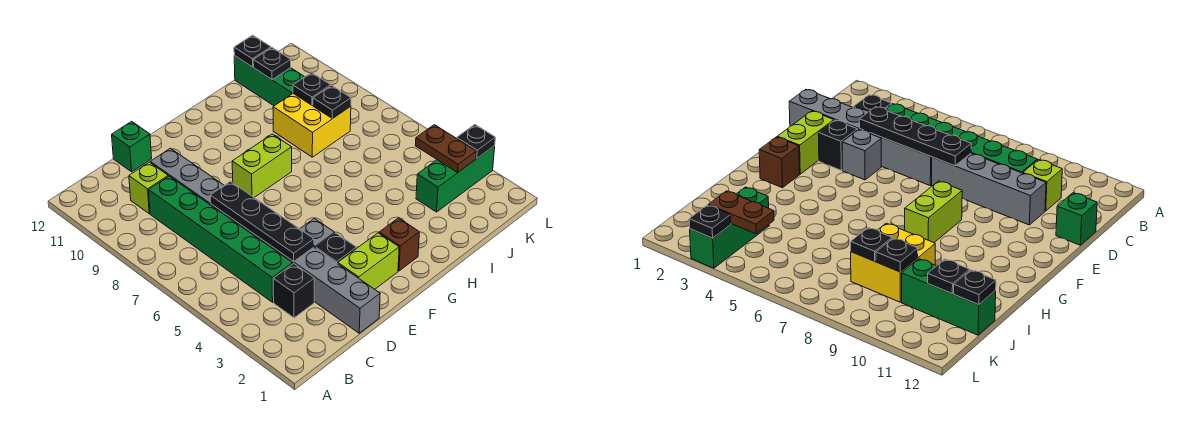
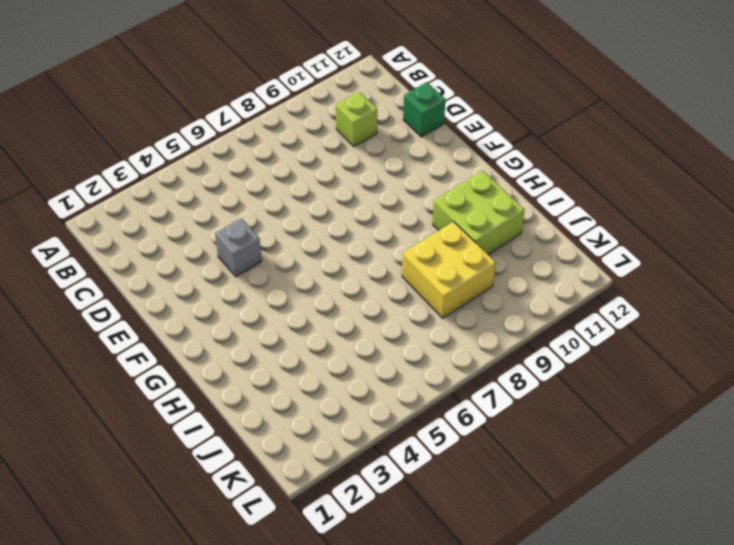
lime 2x2 brick [433,171,524,255] -> none
none -> black 1x1 brick [273,264,315,318]
none -> green 1x6 brick [149,176,293,302]
none -> grey 1x6 brick [231,218,380,333]

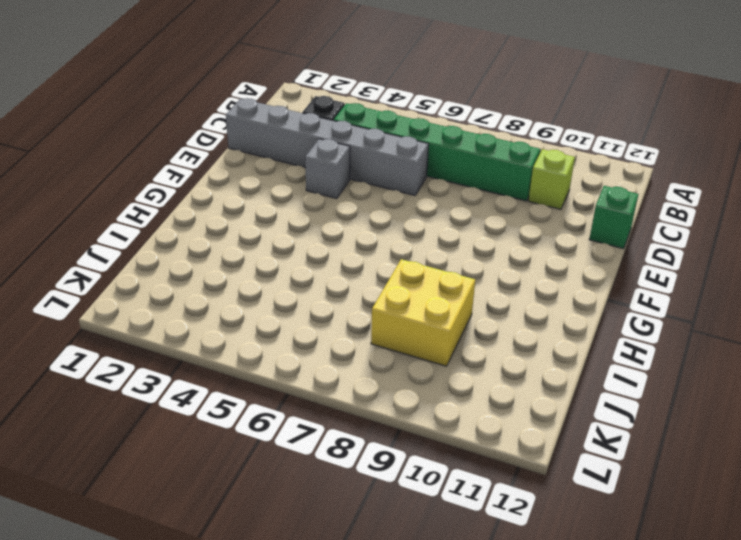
none -> grey 1x4 brick [150,148,231,219]
none -> lime 1x2 brick [338,233,399,289]
none -> black 1x1 brick [316,233,357,264]

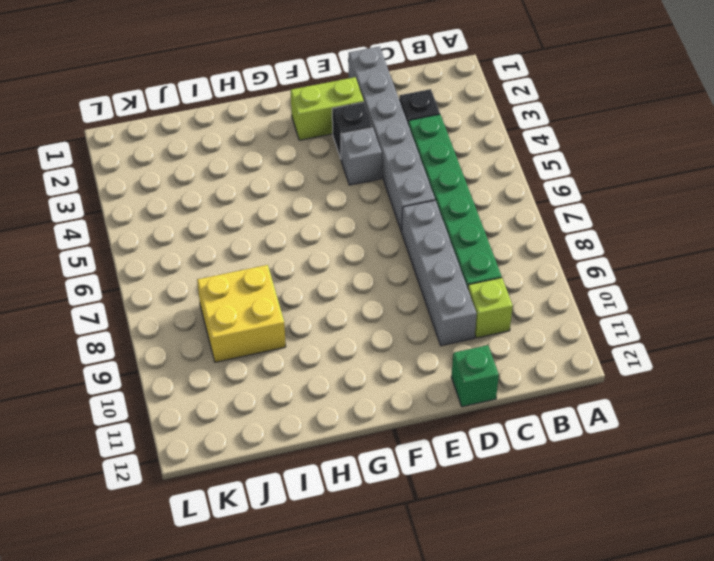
none -> lime 1x2 brick [232,134,292,198]
none -> brown 1x1 brick [379,218,419,271]
none -> green 1x3 brick [416,146,495,212]

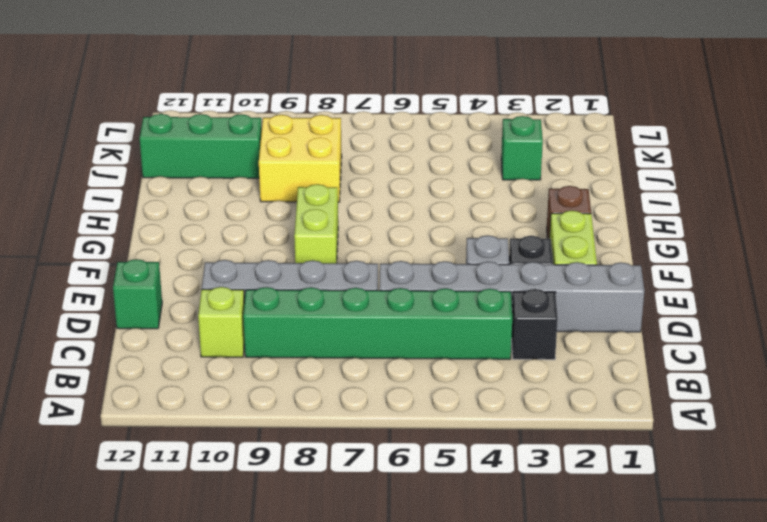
green 1x1 brick [501,116,543,180] -> green 1x3 brick [416,146,495,212]
none -> black 1x4 plate [210,181,314,262]
none -> black 1x1 plate [313,85,351,119]
none -> black 1x1 plate [293,73,331,105]

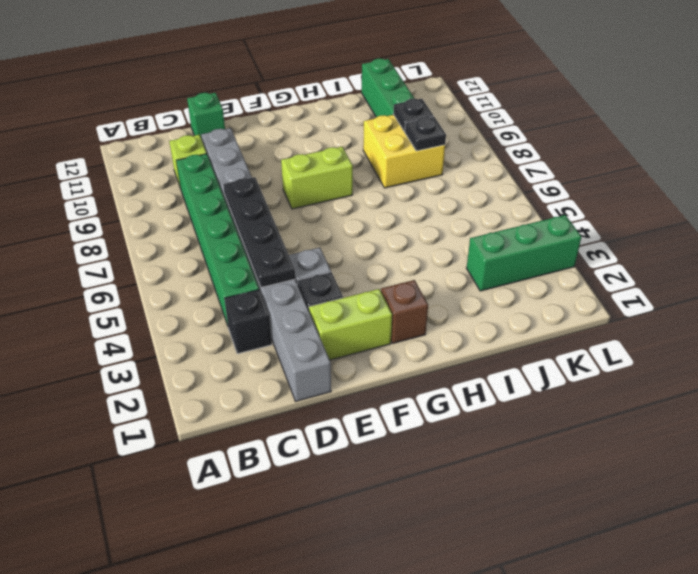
none -> black 1x1 plate [253,48,291,79]
none -> black 1x1 plate [234,35,271,67]
none -> brown 1x2 plate [415,125,476,173]

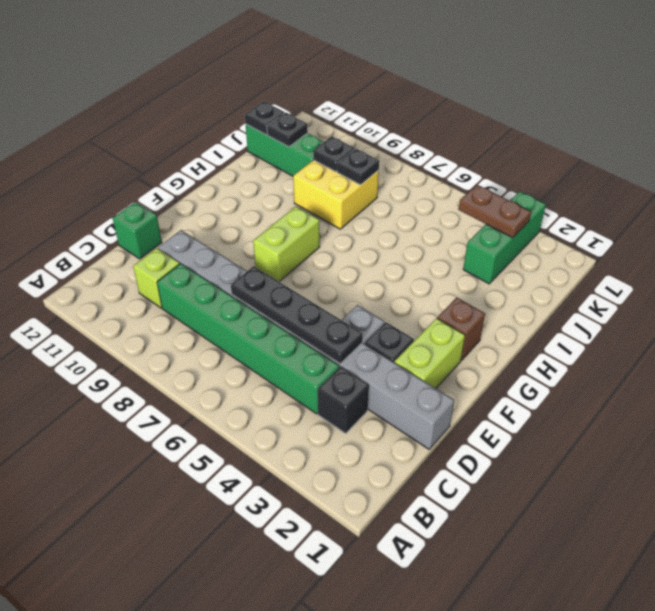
none -> black 1x1 plate [457,125,495,158]

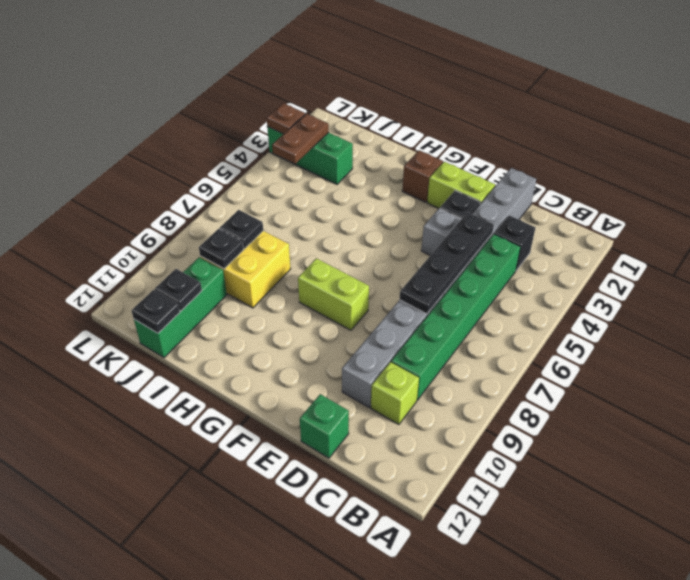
brown 1x1 plate [267,103,305,134] -> black 1x1 plate [457,125,495,158]

